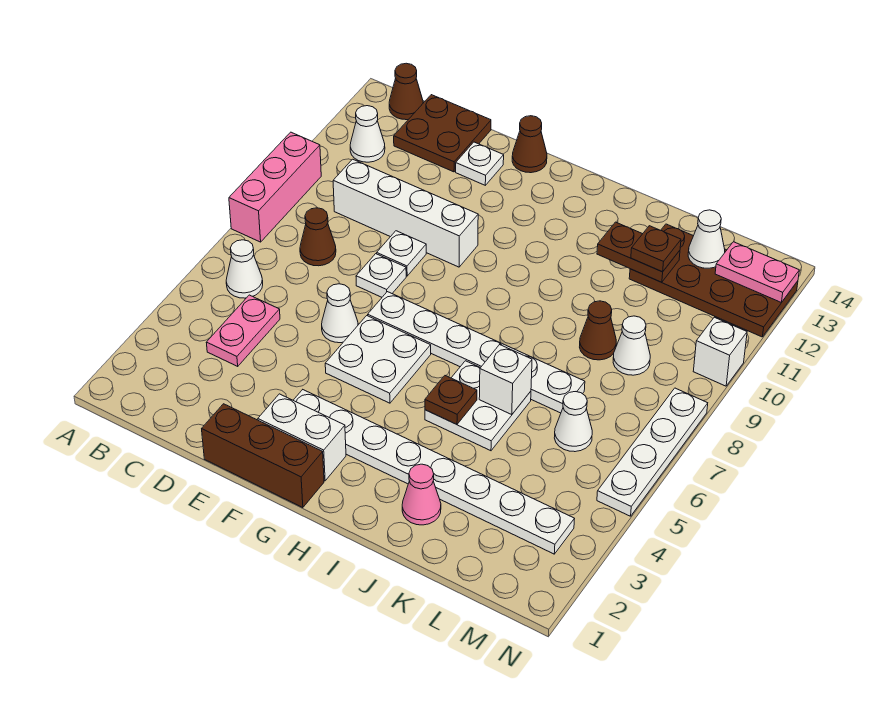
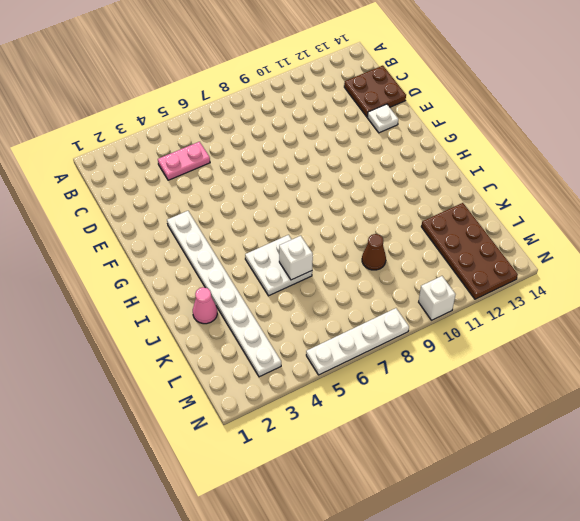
none -> pink 1x3 brick [229,132,321,242]
none -> white 1x1 cone [226,240,263,298]
none -> white 1x1 cone [350,106,385,162]
none -> brown 1x1 cone [389,63,423,120]

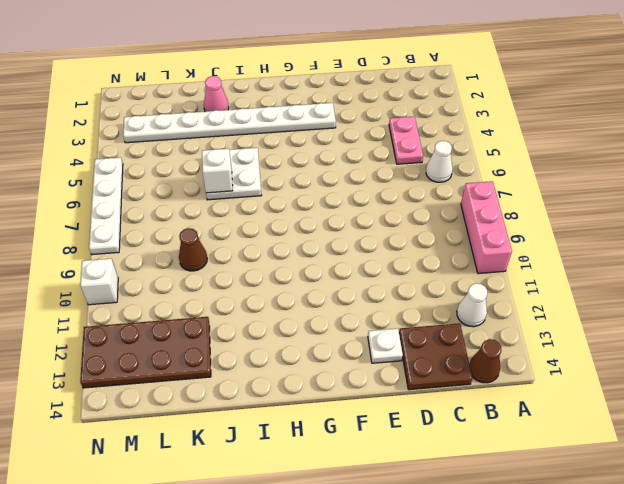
none -> brown 1x1 cone [300,208,336,266]
none -> white 1x4 brick [333,159,478,267]
none -> brown 1x3 brick [202,404,324,508]
none -> white 1x1 cone [322,284,358,343]

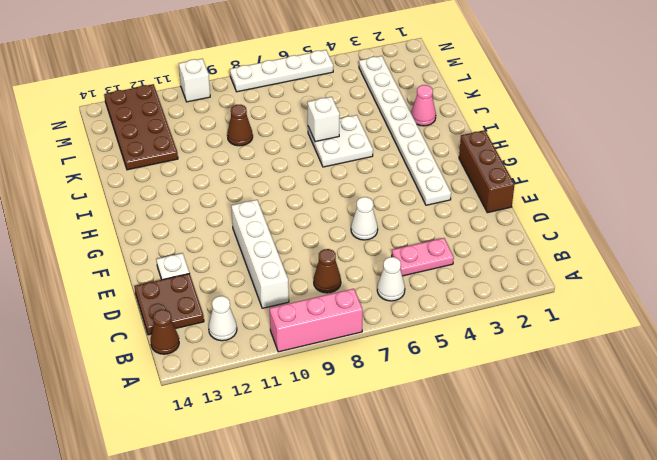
none -> white 1x1 plate [356,254,406,297]
none -> white 1x1 plate [377,231,426,276]
none -> white 1x2 brick [258,394,346,481]
none -> white 2x2 plate [325,316,431,403]

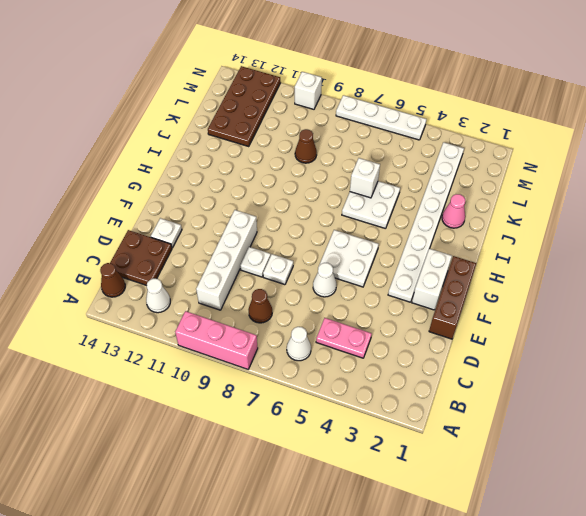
none -> white 1x6 plate [368,292,585,413]
none -> brown 1x1 cone [512,116,547,173]
none -> white 1x1 cone [554,392,592,452]
none -> white 1x1 cone [613,316,650,375]

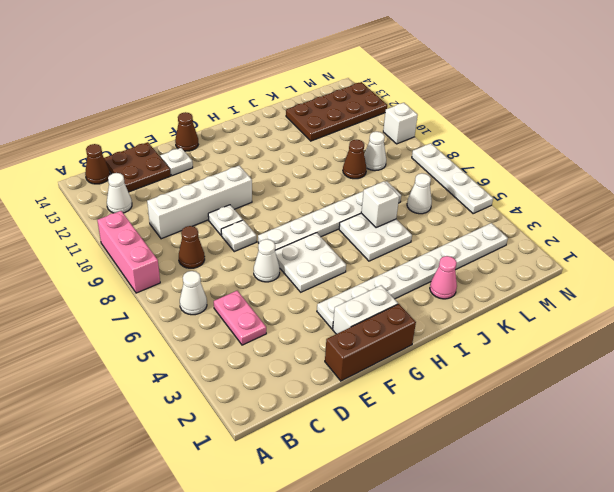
none -> brown 1x1 plate [425,376,477,424]
none -> brown 1x2 plate [597,222,680,282]
none -> white 1x1 cone [688,210,725,268]
none -> pink 1x2 plate [715,242,799,303]

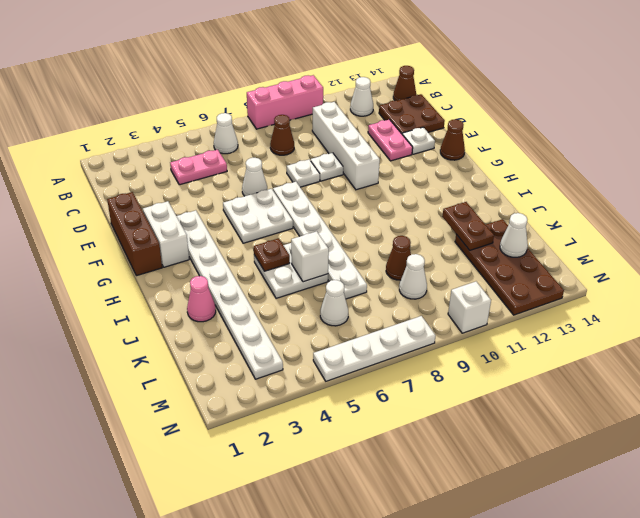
pink 1x2 plate [368,120,413,161] -> pink 1x2 plate moved to [715,242,799,303]
none -> brown 1x1 plate [631,226,681,272]

